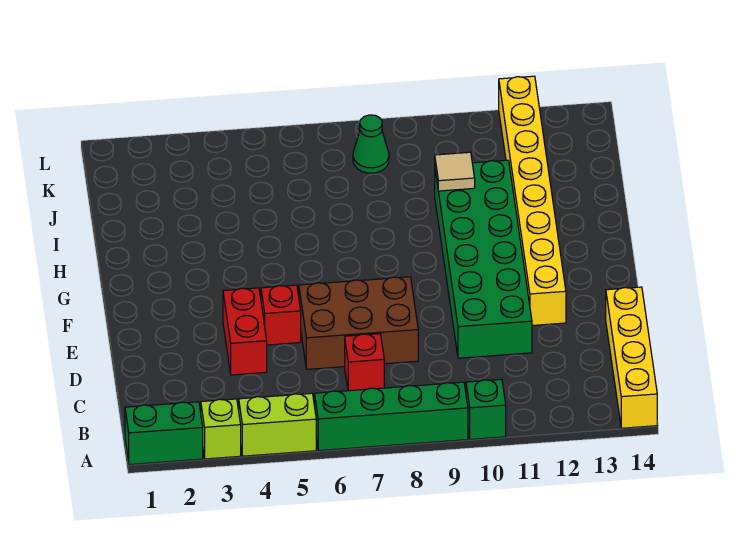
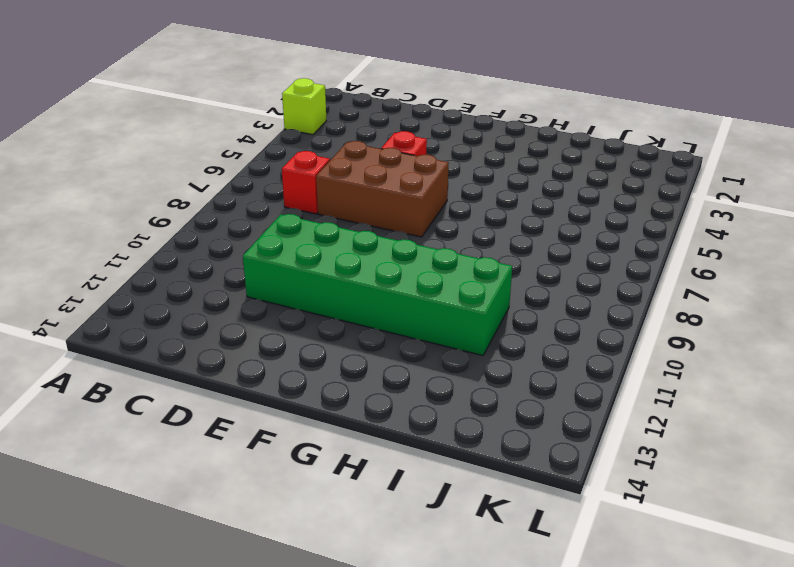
brown 2x3 brick [316,141,449,237] -> brown 2x3 brick turned to [299,277,418,369]
none -> green 1x2 brick [125,402,203,465]
none -> lime 1x2 brick [239,393,316,456]
none -> green 1x4 brick [314,382,468,451]

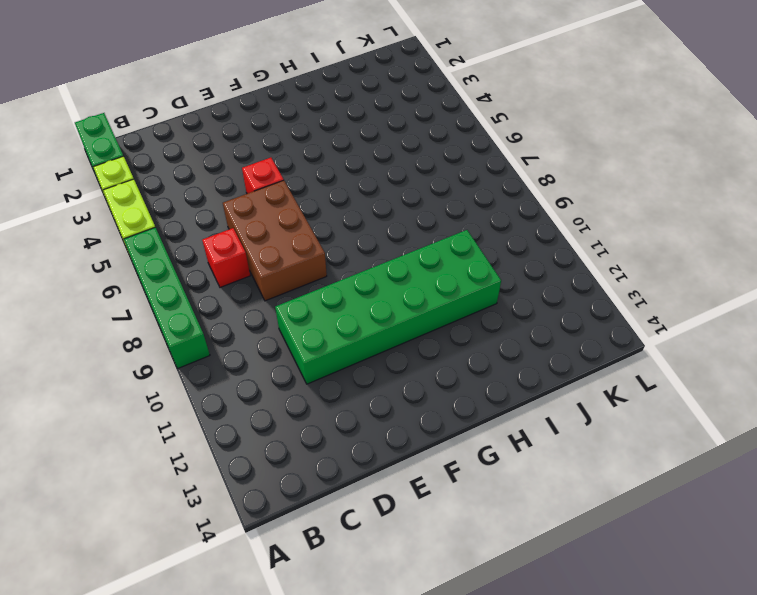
none -> green 1x1 brick [466,379,506,439]
none -> yellow 1x4 brick [606,287,657,428]
none -> red 1x2 brick [223,288,267,375]

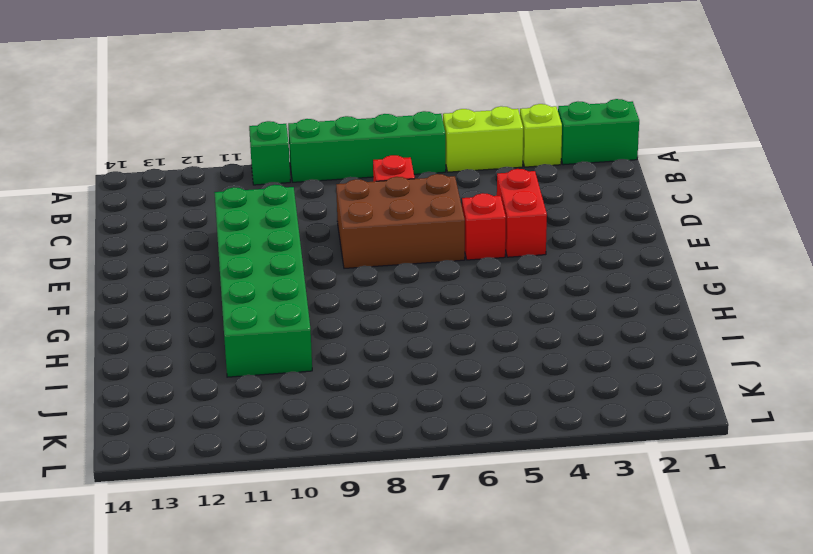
none -> yellow 1x4 brick [606,287,657,428]
none -> yellow 1x8 brick [499,76,566,325]
none -> green 1x1 cone [353,115,389,173]

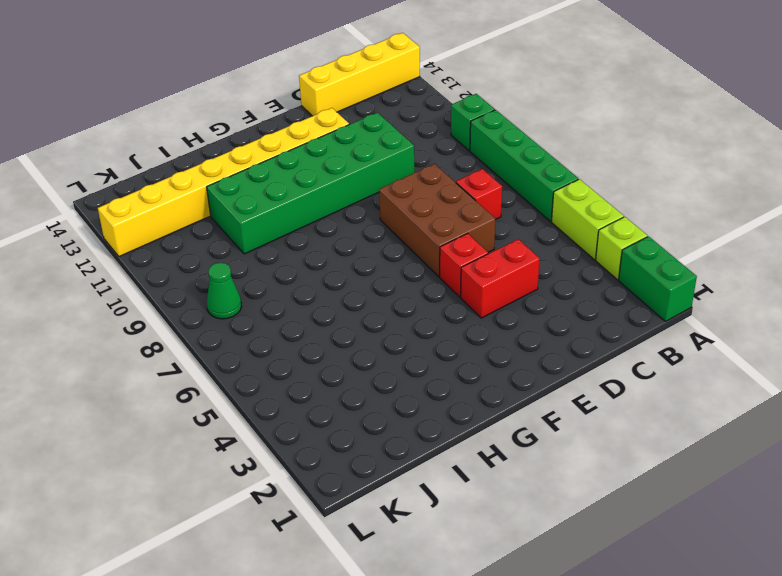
none -> tan 1x1 tile [435,152,475,191]

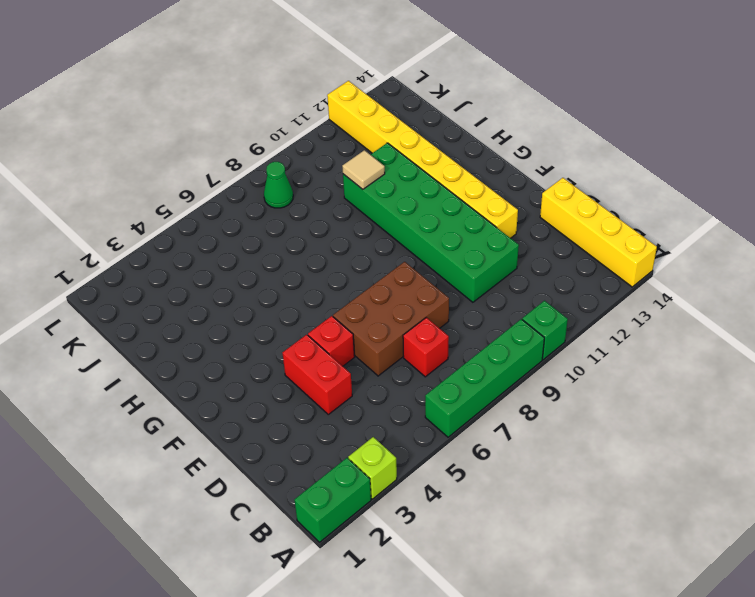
none -> lime 1x2 brick [239,393,316,456]

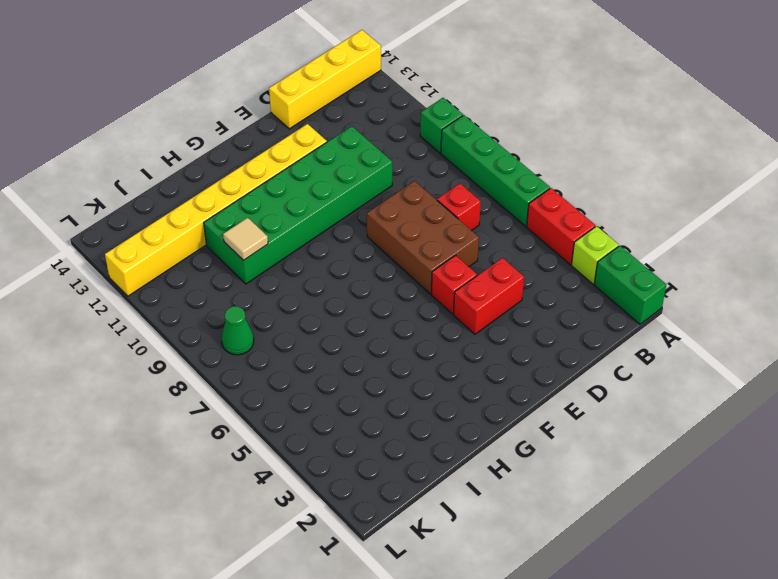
red 1x2 brick [527,188,596,265] -> lime 1x2 brick [239,393,316,456]

